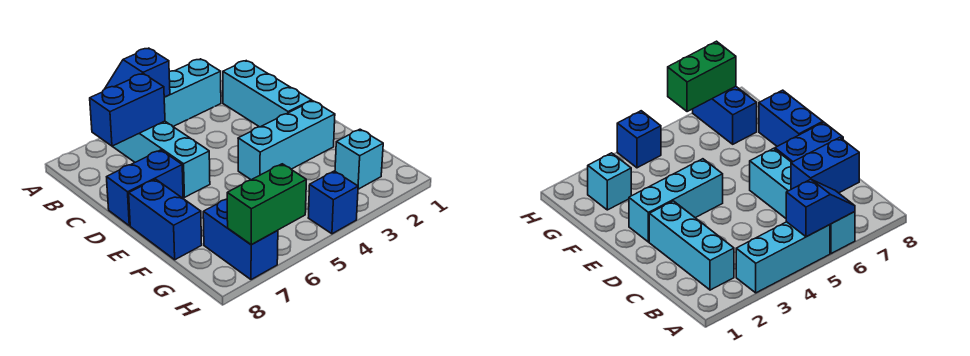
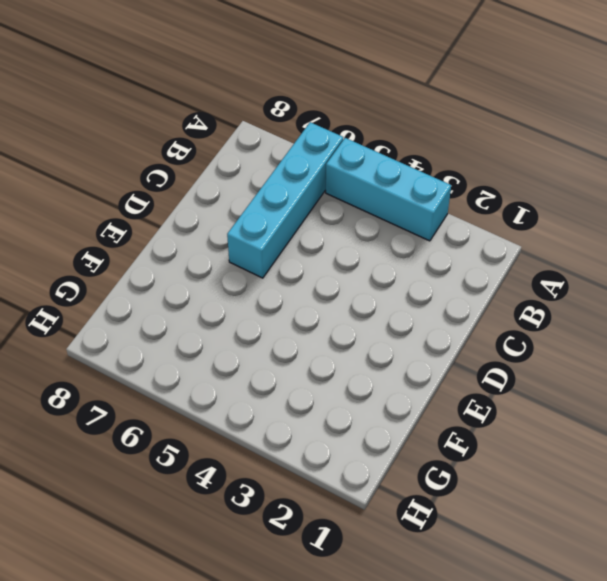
none -> cyan 1x3 brick [223,61,312,127]
none -> blue 1x2 brick [107,150,183,226]
none -> cyan 1x3 brick [238,101,335,180]

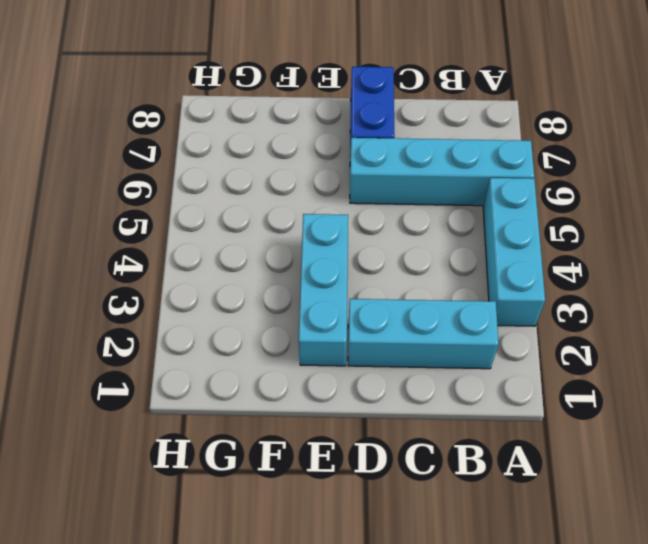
none -> blue 1x2 brick [129,179,202,260]
none -> cyan 1x1 brick [335,129,383,189]
none -> blue 1x2 brick [203,199,278,280]

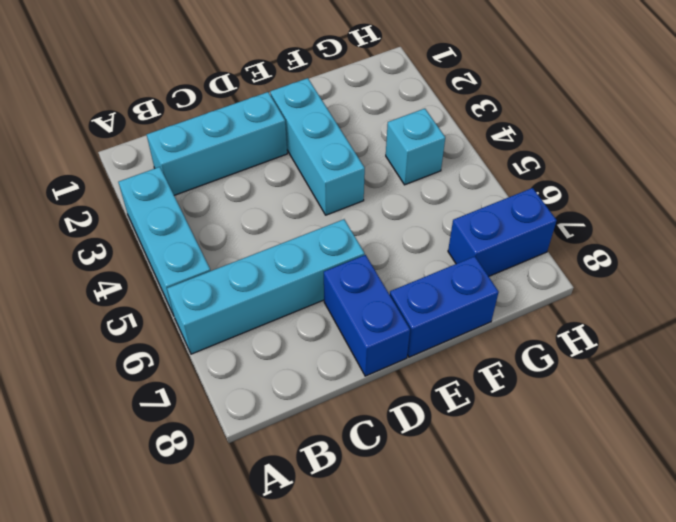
cyan 1x1 brick [386,109,445,185] -> cyan 1x1 brick moved to [335,129,383,189]
none -> blue 1x1 brick [308,171,358,234]
none -> blue 1x2 slope [105,48,170,97]
none -> blue 1x2 brick [90,74,165,146]

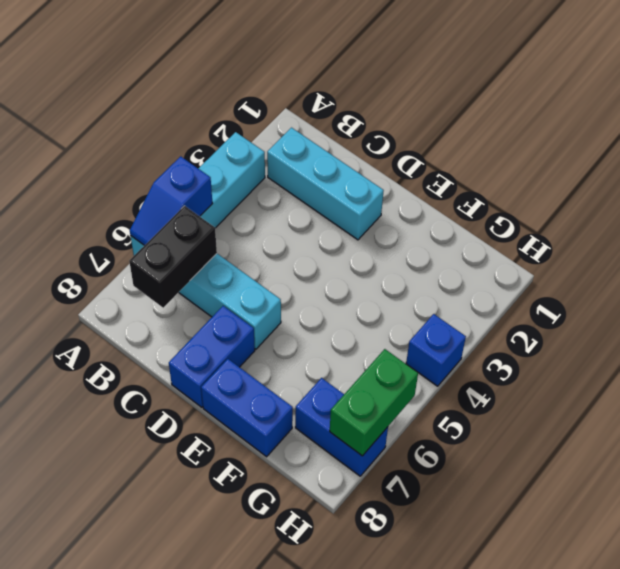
black 1x2 brick [129,206,217,308] -> blue 1x2 brick [90,74,165,146]
none -> cyan 1x3 brick [238,101,335,180]
none -> cyan 1x1 brick [335,129,383,189]

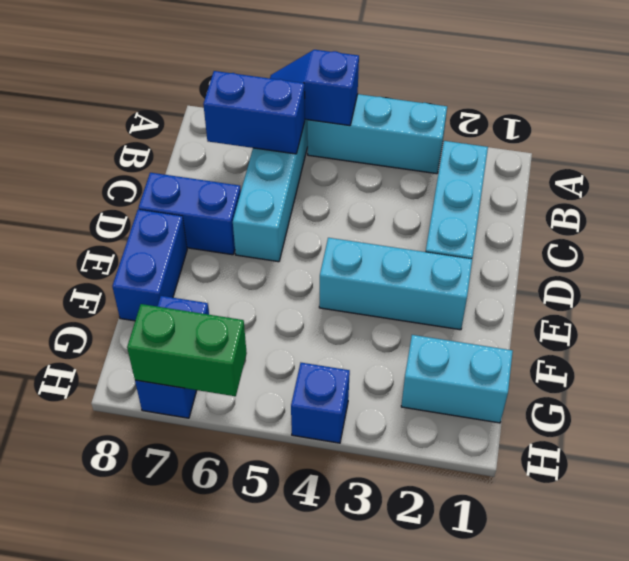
cyan 1x2 brick [401,335,513,423] -> cyan 1x1 brick [335,129,383,189]

